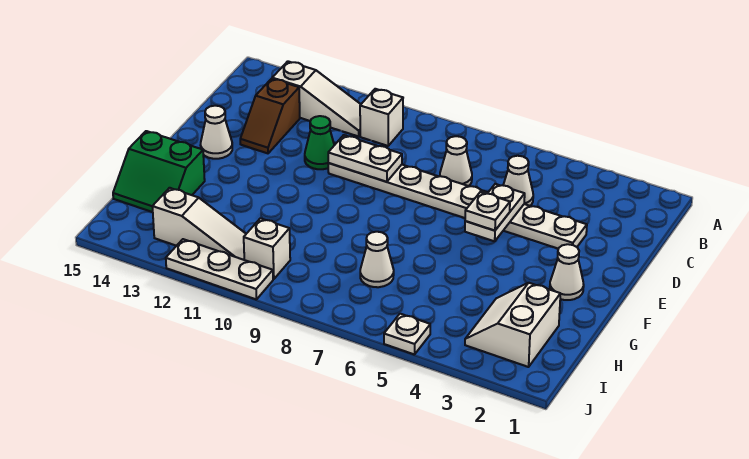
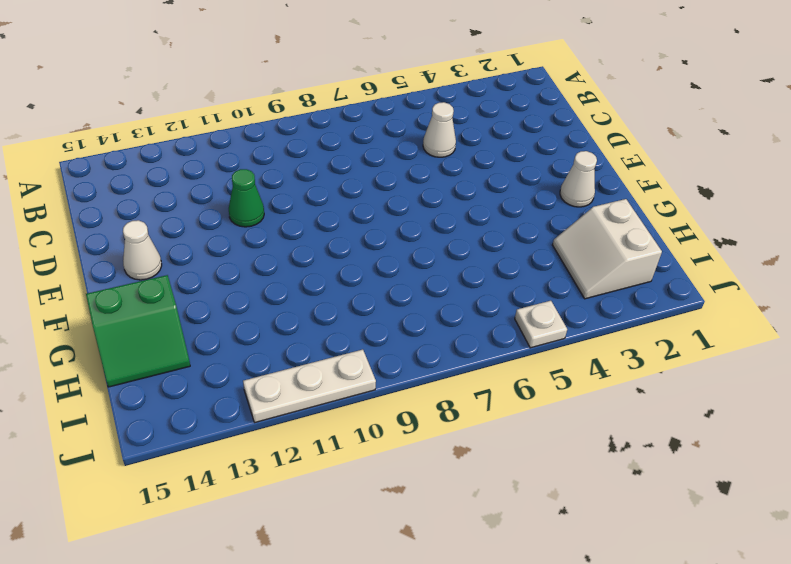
none -> white 1x1 brick [360,89,403,146]
none -> white 1x3 slope [272,61,361,137]
none -> white 1x1 cone [440,136,472,186]

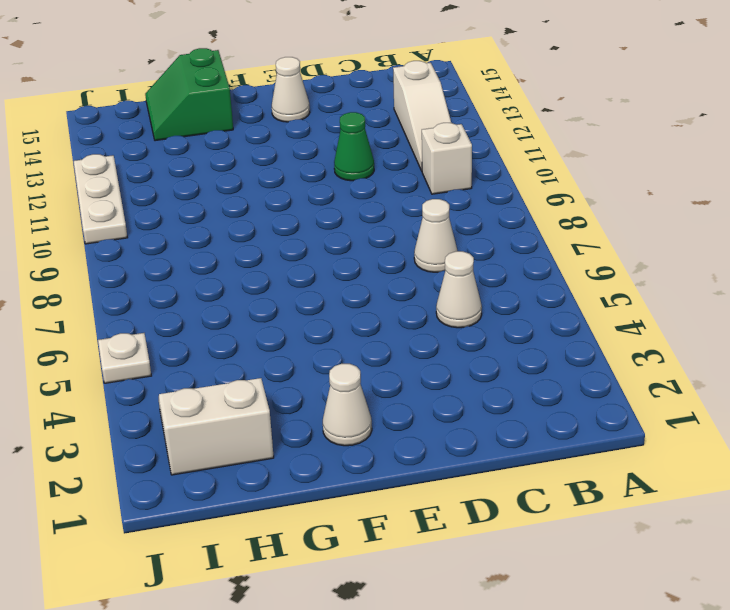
none -> brown 1x2 slope [240,79,300,153]
none -> white 1x8 plate [328,163,587,249]
none -> white 1x1 cone [360,232,394,287]

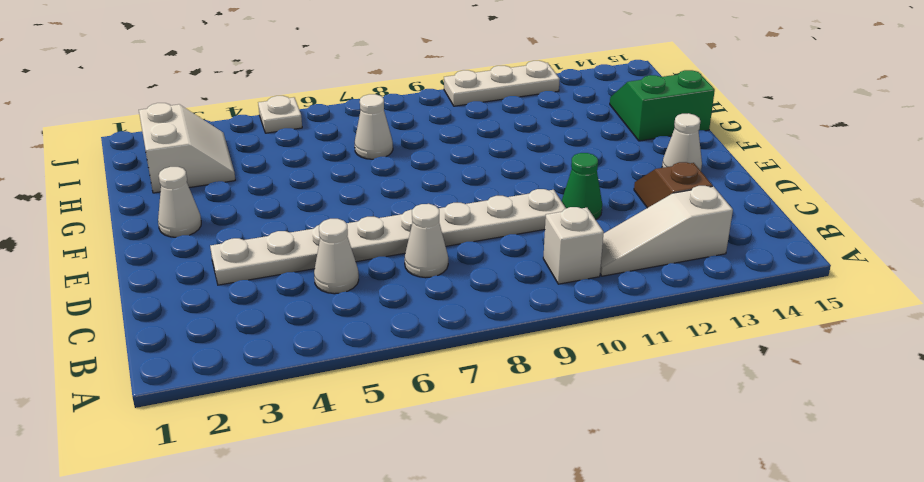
none -> white 1x1 brick [244,218,290,279]
none -> white 1x3 slope [152,188,246,260]
none -> white 1x2 plate [465,184,525,241]

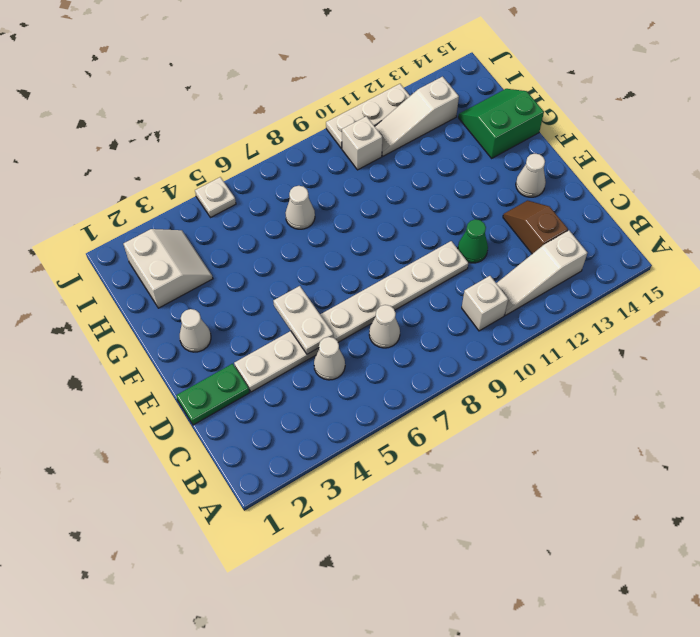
green 1x2 plate [176,364,249,425] -> none
none -> white 1x2 plate [328,135,402,182]
none -> white 1x1 plate [465,192,510,231]

